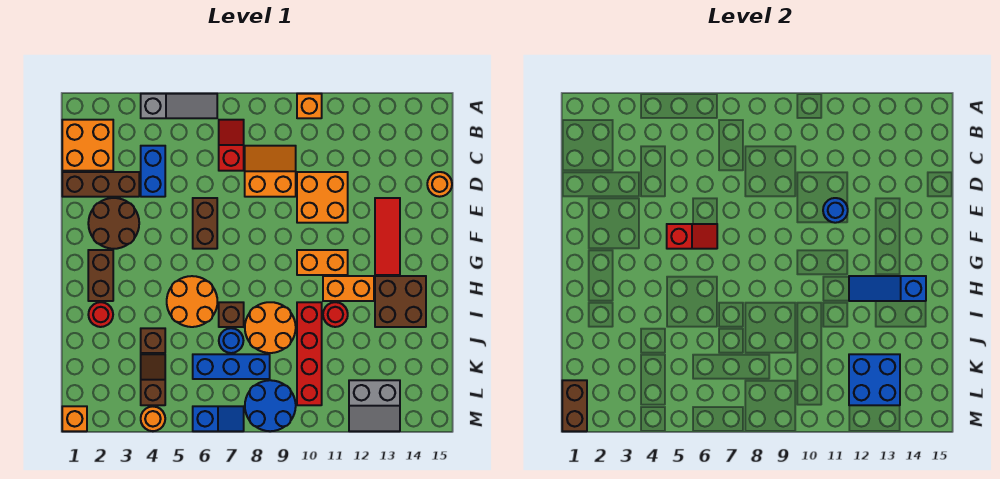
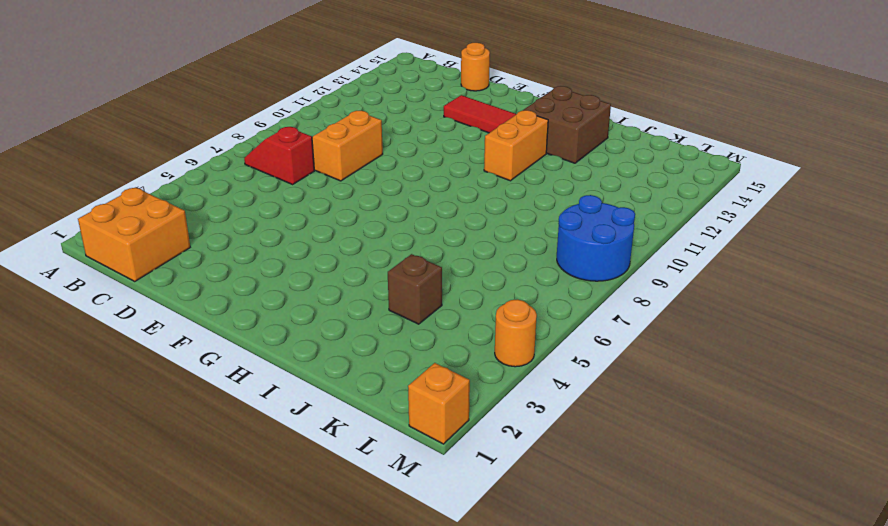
none -> grey 1x3 slope [141,94,217,118]
none -> orange 1x1 brick [297,94,322,118]
none -> blue 1x2 brick [141,146,165,197]
none -> brown 1x3 brick [62,172,139,197]

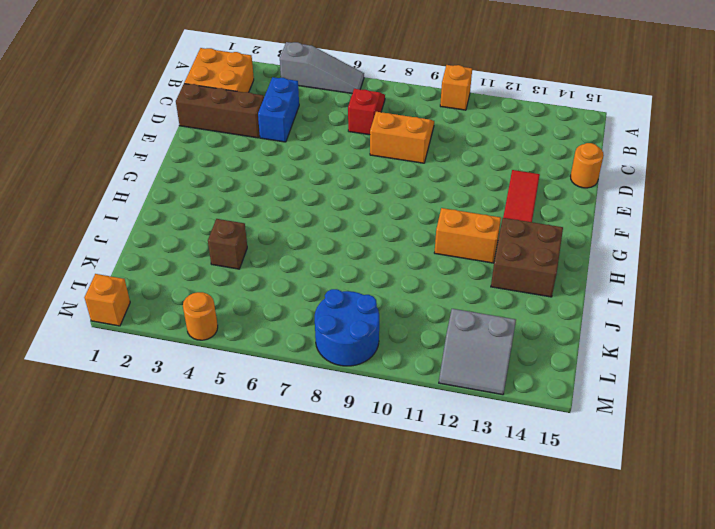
none -> orange 2x2 brick [297,172,348,223]
none -> brown 2x2 round brick [88,198,139,249]
none -> brown 1x2 brick [193,198,217,249]
none -> brown 1x2 brick [88,250,113,301]

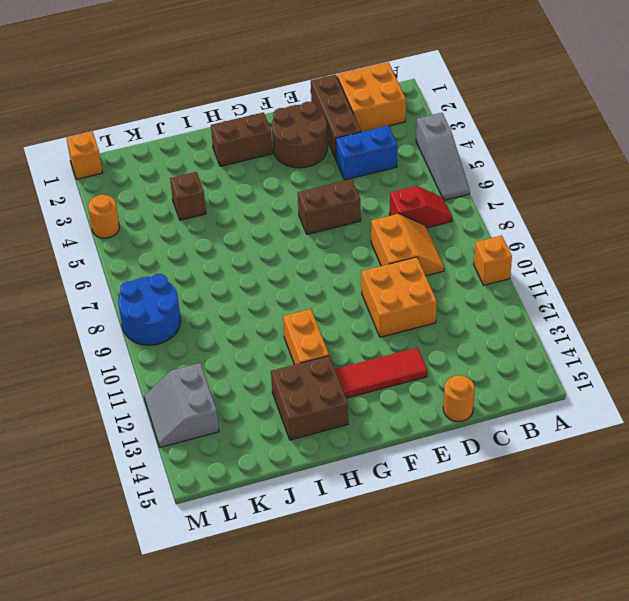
none -> orange 1x2 brick [297,250,348,275]
none -> orange 2x2 round brick [167,276,217,327]
none -> red 1x1 round brick [88,302,113,327]
none -> brown 1x1 brick [219,302,244,327]

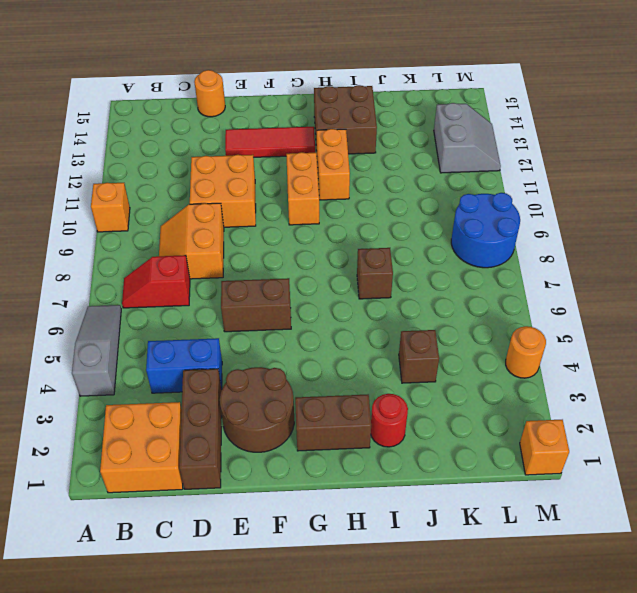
none -> orange 2x2 round brick [167,276,217,327]
none -> orange 2x2 round brick [245,302,296,353]
none -> red 1x4 brick [297,302,322,405]
none -> red 1x1 round brick [323,302,348,327]

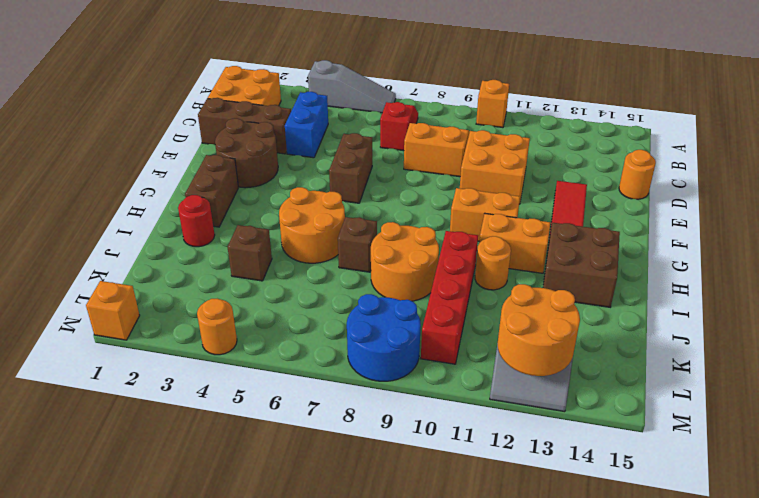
orange 1x1 round brick [475,236,511,290] -> red 1x1 round brick [323,302,348,327]
orange 2x2 round brick [498,284,580,376] -> blue 2x2 brick [849,354,900,405]
none -> blue 1x1 round brick [219,328,244,353]
none -> brown 1x2 slope [141,354,165,405]
none -> blue 1x3 brick [193,354,270,379]
none -> blue 1x2 slope [193,406,244,431]

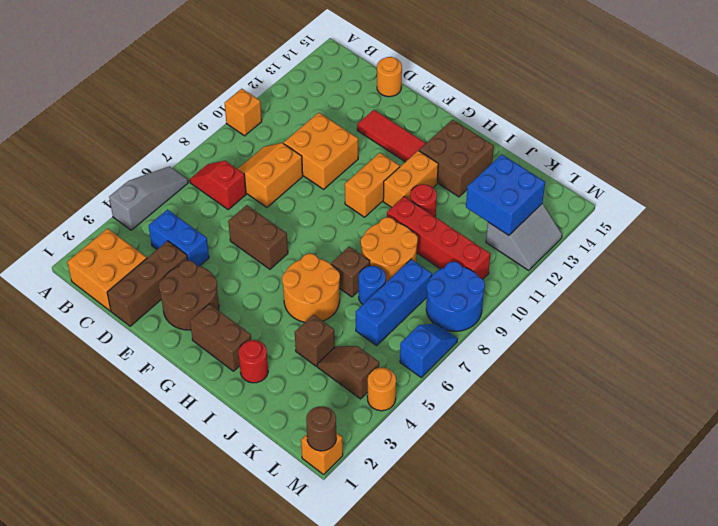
brown 1x1 round brick [306,406,336,451] -> brown 1x2 brick [562,380,587,431]
none -> blue 1x1 round brick [823,198,848,223]
none -> red 1x2 slope [667,224,717,249]
none -> blue 1x3 slope [849,276,926,301]

